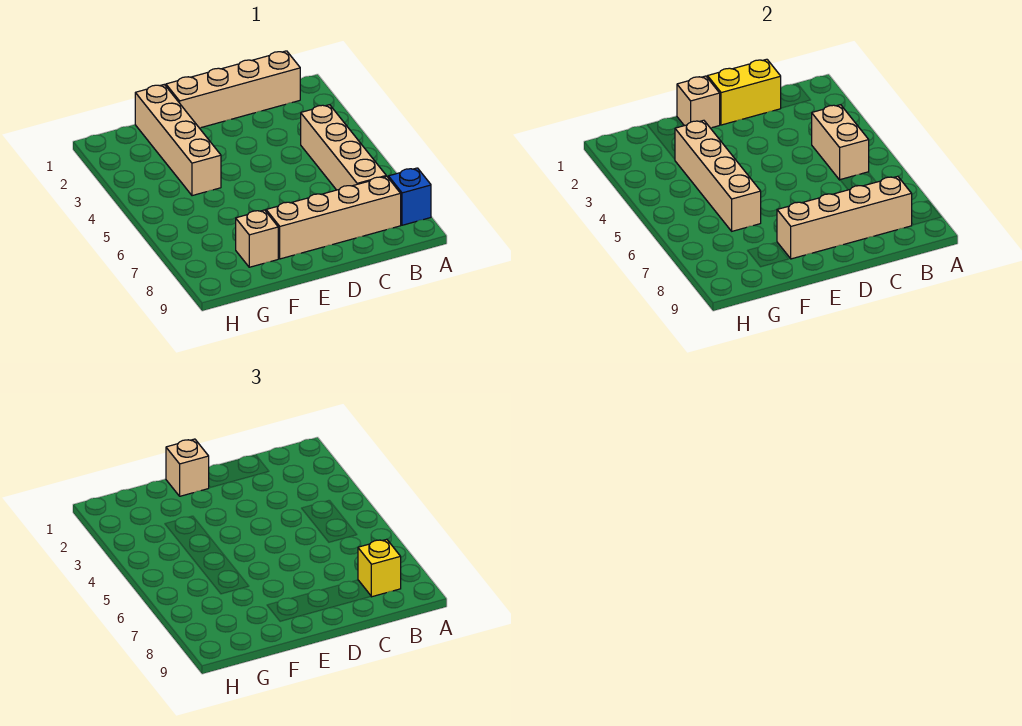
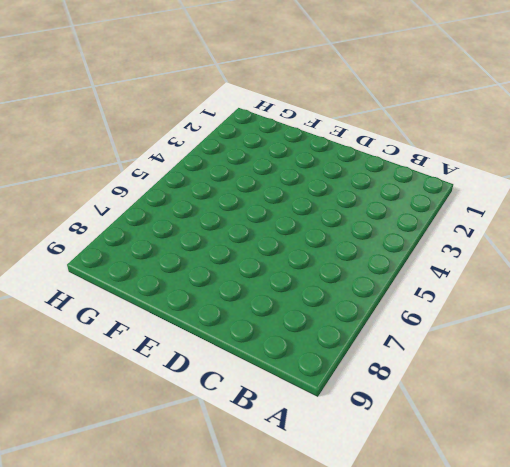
none -> blue 1x1 brick [388,168,431,225]
none -> tan 1x4 brick [166,51,300,128]
none -> tan 1x4 brick [301,105,386,190]

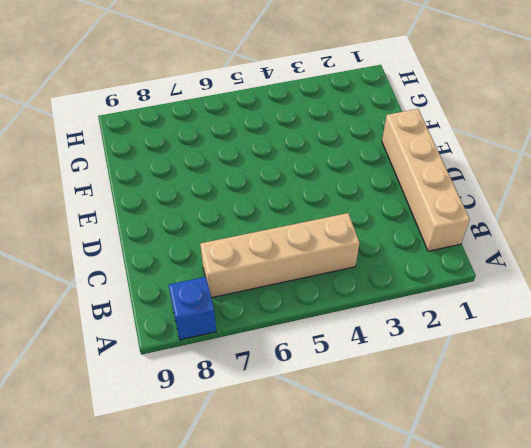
none -> tan 1x4 brick [266,176,401,259]
none -> tan 1x4 brick [135,85,221,196]
none -> tan 1x1 brick [236,210,278,267]

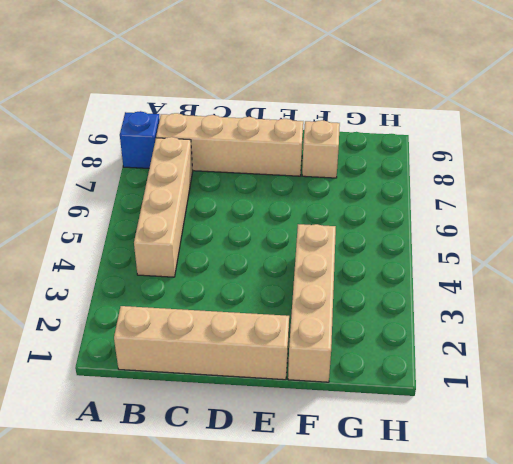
none -> tan 1x2 brick [812,105,869,180]
none -> tan 1x4 brick [777,176,912,259]
none -> yellow 1x2 brick [707,59,781,125]

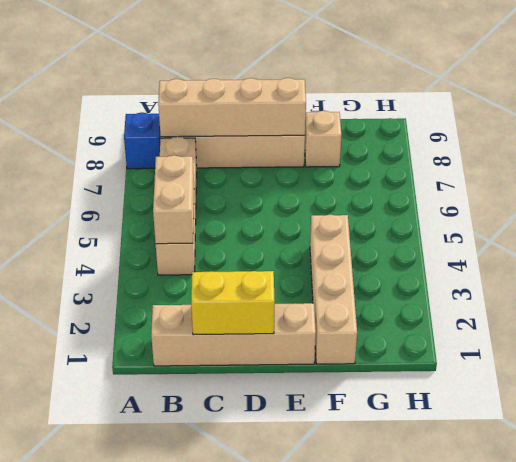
none -> tan 1x1 brick [677,76,720,128]
none -> tan 1x4 brick [675,120,761,231]
none -> yellow 1x1 brick [358,539,401,597]

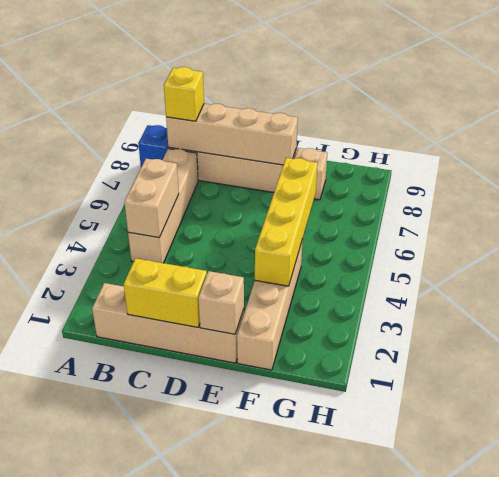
yellow 1x4 brick [255,158,318,286] -> tan 1x4 brick [675,120,761,231]
none -> tan 1x1 brick [166,439,209,496]

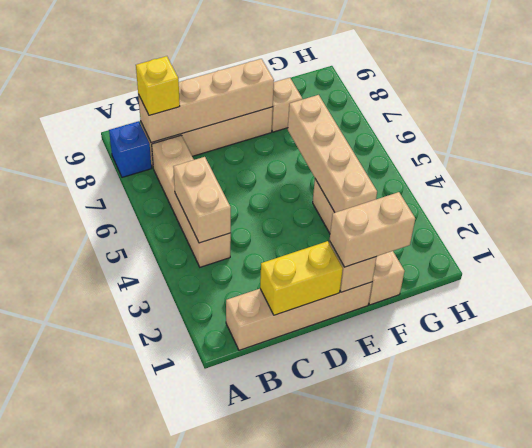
tan 1x2 brick [330,192,415,267] -> tan 1x1 brick [166,439,209,496]

